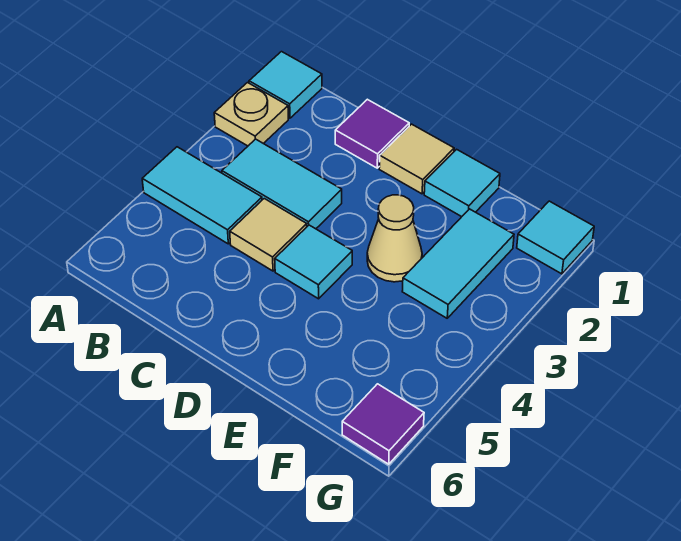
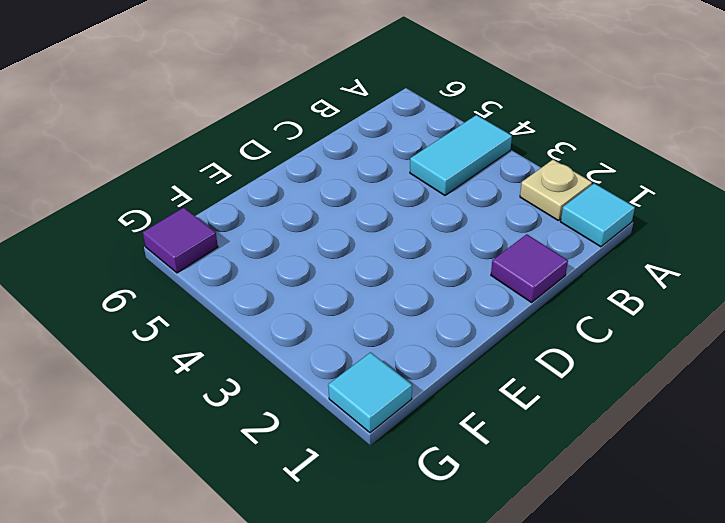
none -> cyan 1x2 tile [222,139,342,229]
none -> tan 1x1 tile [230,199,307,271]
none -> tan 1x1 tile [379,124,454,194]

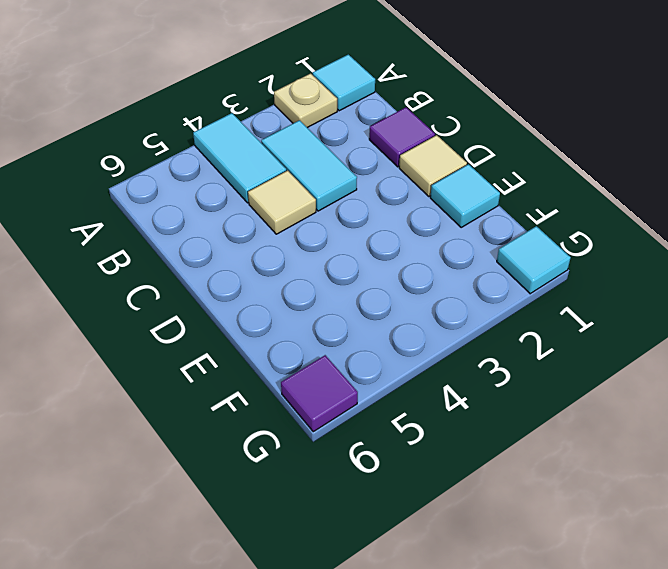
none -> cyan 1x1 tile [275,225,352,299]
none -> tan 1x1 cone [367,195,422,282]
none -> cyan 1x2 tile [402,209,514,318]

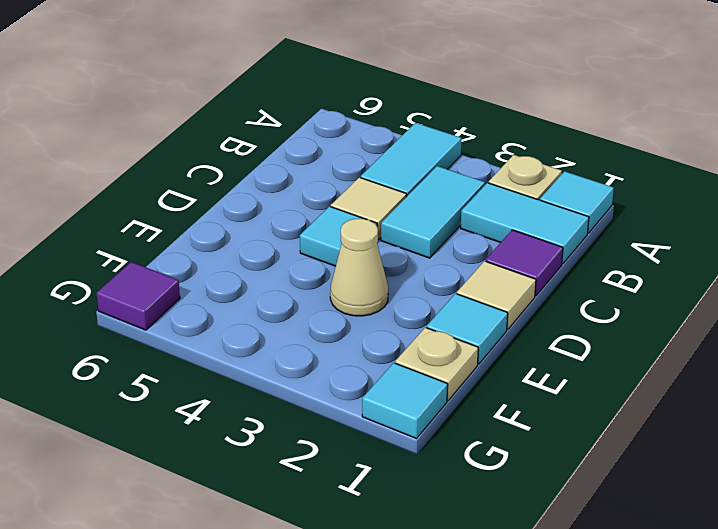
cyan 1x2 tile [461,183,589,264] -> cyan 1x2 tile moved to [402,209,514,318]
tan 1x1 plate [395,327,478,400] -> none

